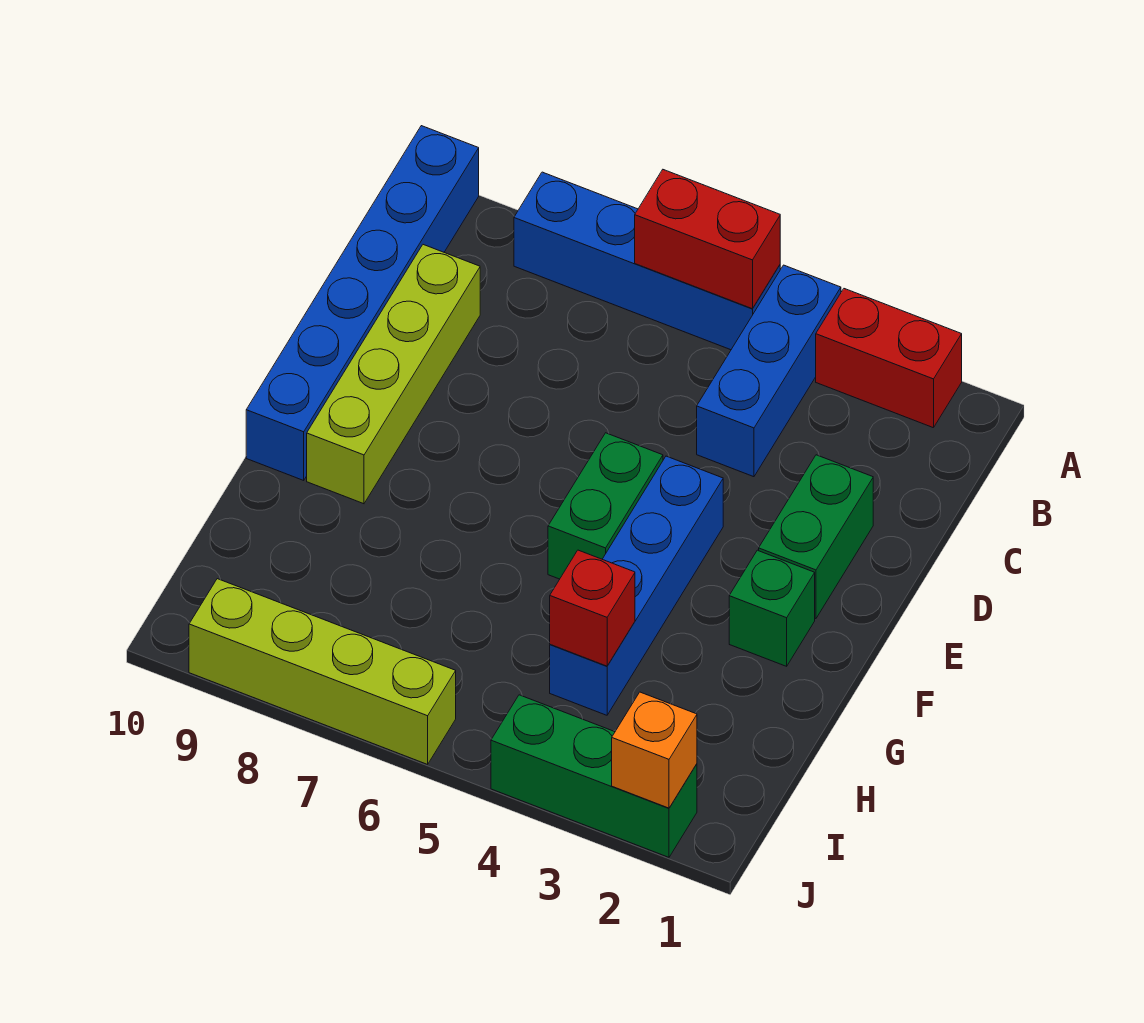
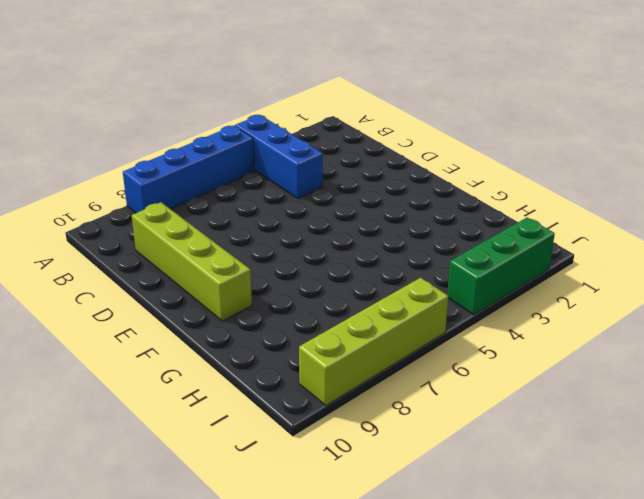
none -> red 1x2 brick [816,289,962,428]
none -> blue 1x6 brick [246,126,479,480]
none -> green 1x2 brick [759,455,873,619]

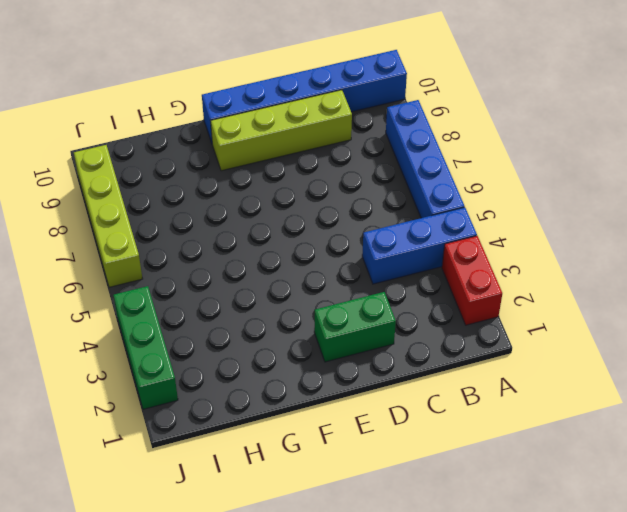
none -> blue 1x4 brick [550,456,723,715]
none -> green 1x2 brick [548,433,663,579]
none -> green 1x1 brick [729,550,815,666]

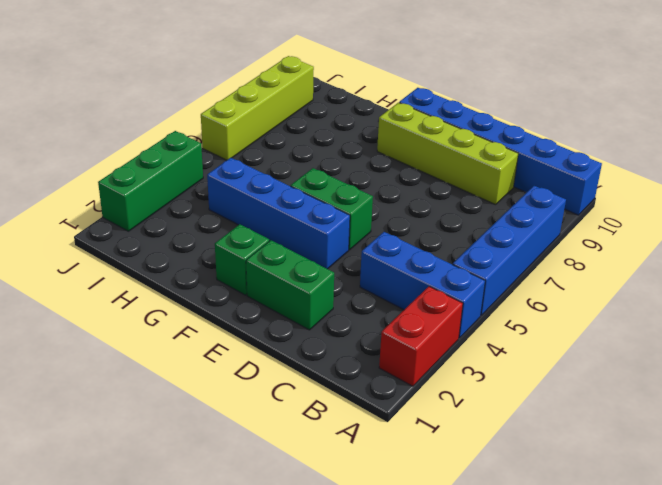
none -> red 1x2 brick [635,170,780,309]
none -> red 1x1 brick [550,550,635,666]
none -> orange 1x1 brick [612,692,697,808]

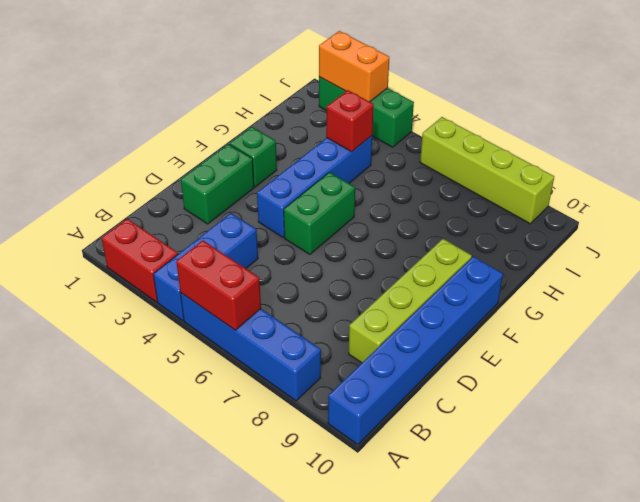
orange 1x2 brick [319,31,389,102] -> orange 1x1 brick [612,692,697,808]

